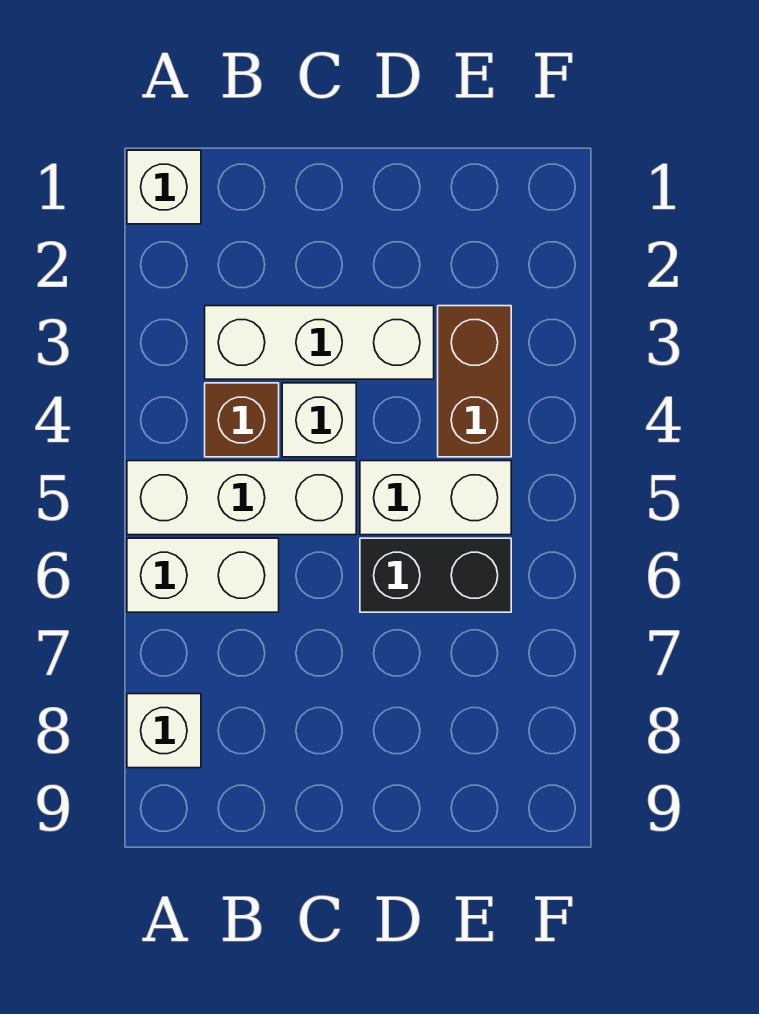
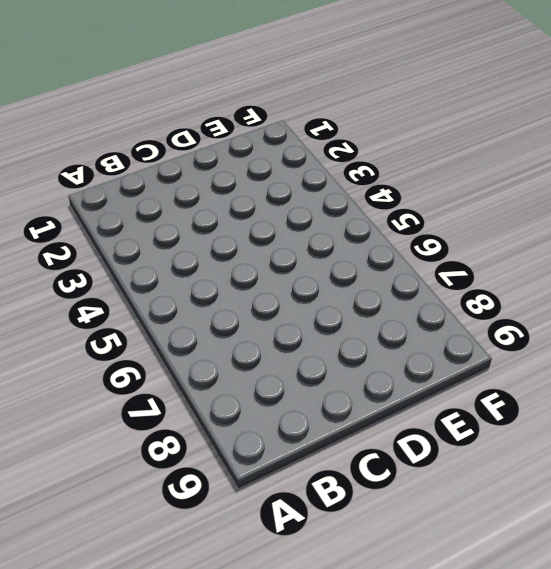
none -> white 1x1 brick [127,150,201,224]
none -> white 1x3 brick [127,461,356,535]

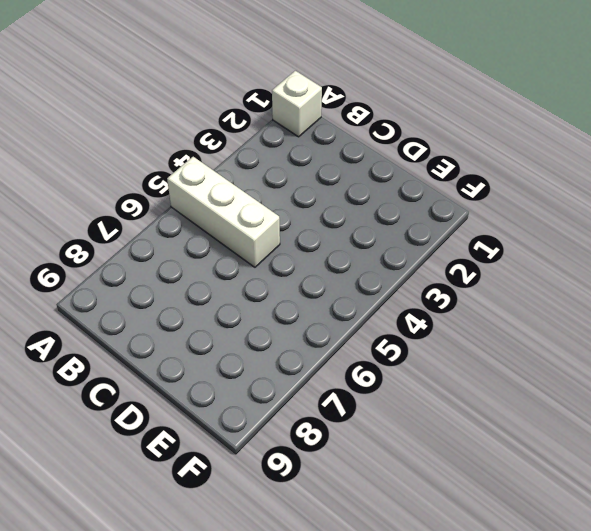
none -> white 1x2 brick [127,538,279,612]
none -> white 1x1 brick [127,694,201,768]

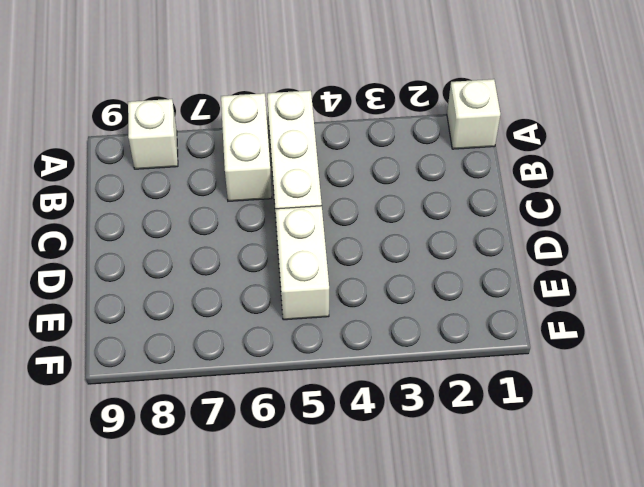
none -> white 1x3 brick [205,306,434,379]
none -> brown 1x1 brick [205,383,279,457]

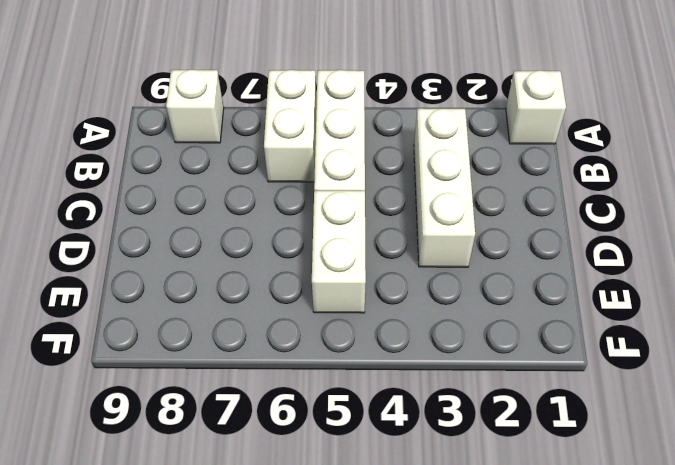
none -> brown 1x1 brick [205,383,279,457]
none -> white 1x1 brick [282,383,356,457]

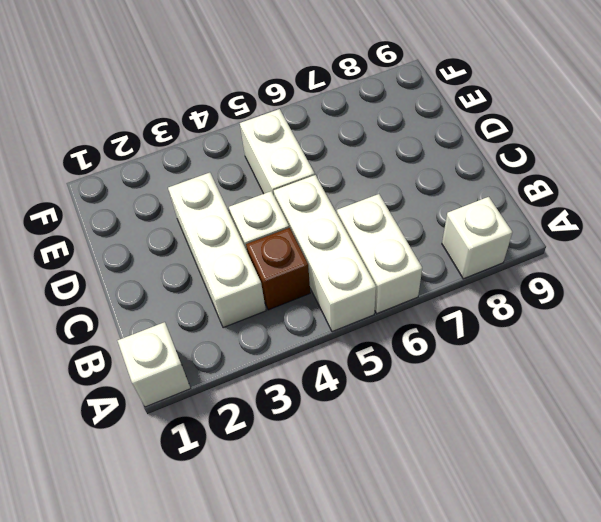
none -> black 1x2 brick [360,538,511,612]
none -> brown 1x2 brick [438,306,511,457]

